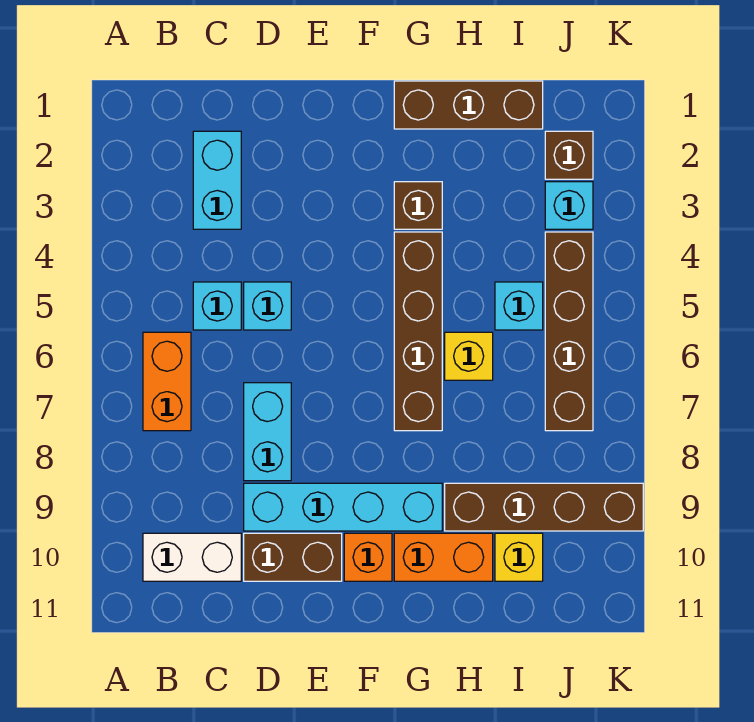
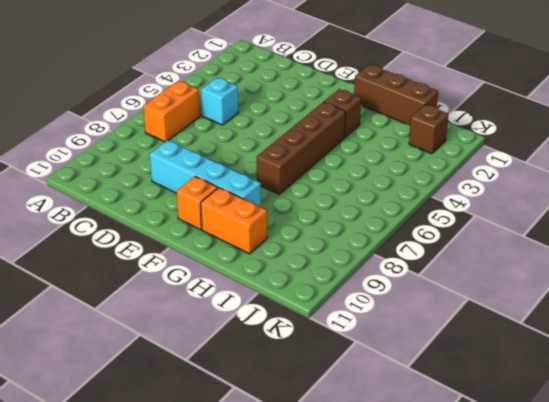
none -> white 1x2 brick [143,533,241,581]
none -> cyan 1x2 brick [193,131,241,229]
none -> cyan 1x1 brick [244,282,291,330]

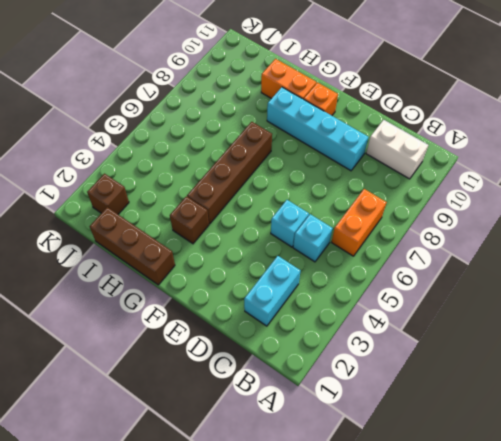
none -> cyan 1x2 brick [244,383,291,481]
none -> brown 1x2 brick [244,533,342,581]
none -> yellow 1x1 brick [445,332,493,380]

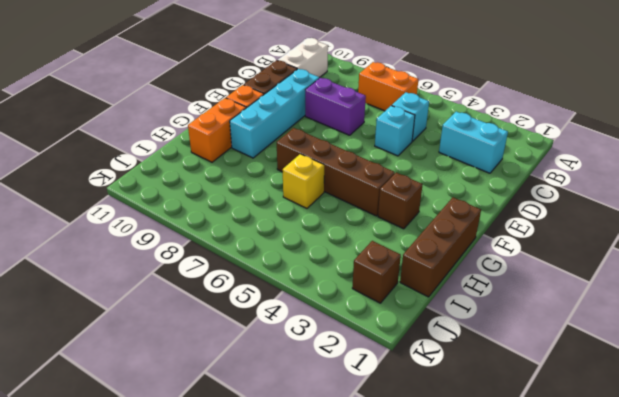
purple 1x2 brick [305,78,366,135] -> cyan 1x2 brick [244,383,291,481]
none -> brown 1x4 brick [445,483,643,531]
none -> cyan 1x1 brick [495,282,543,330]
none -> yellow 1x1 brick [495,533,543,581]

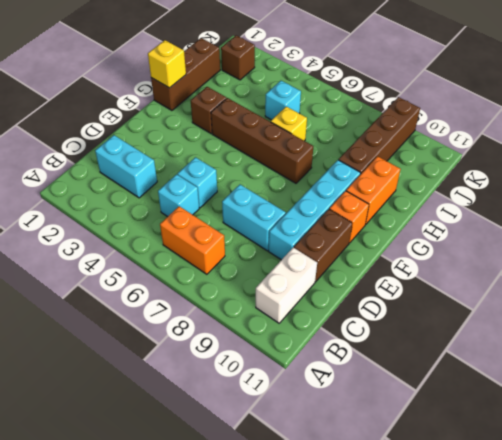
yellow 1x1 brick [148,40,186,88] -> yellow 1x1 brick moved to [495,533,543,581]
none -> cyan 1x1 brick [545,182,593,229]
none -> brown 1x4 brick [545,232,593,431]

